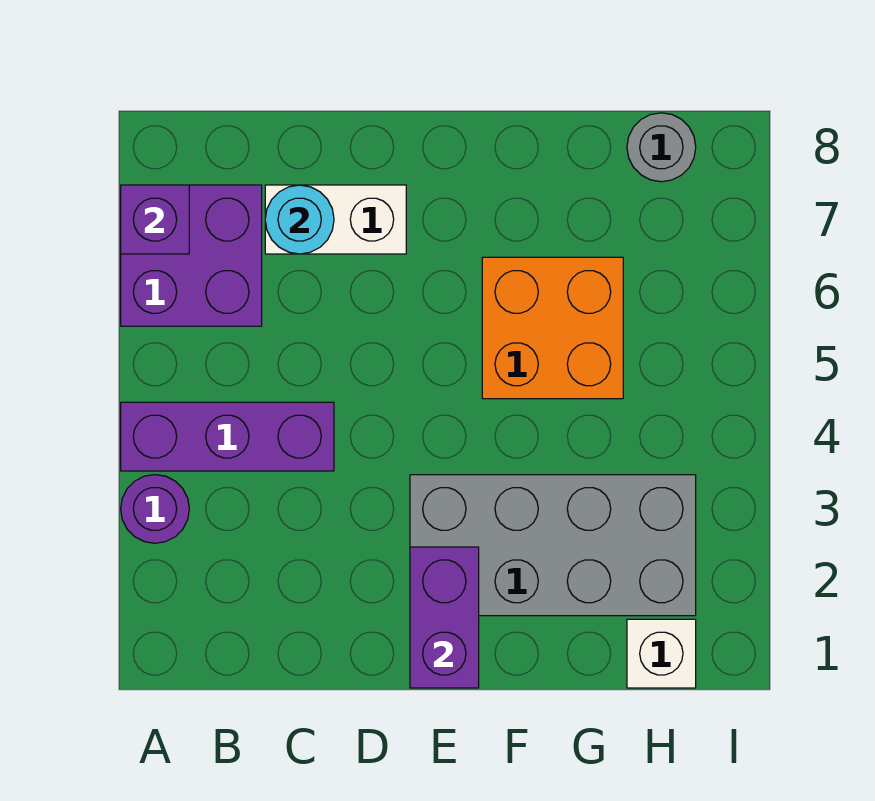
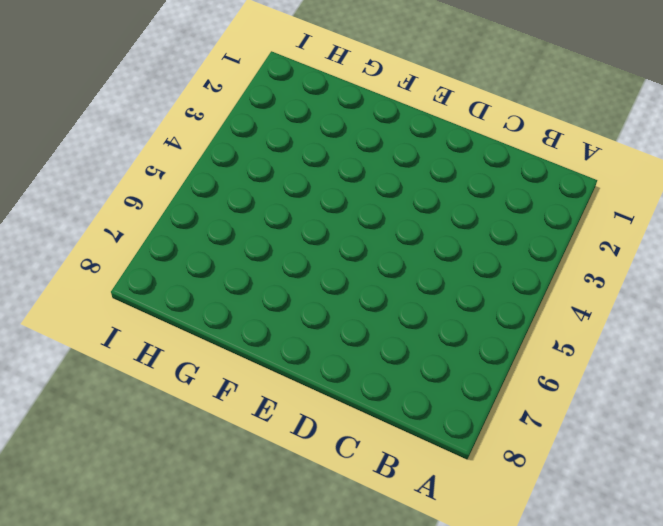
none -> purple 1x1 round brick [121,475,189,543]
none -> purple 1x3 brick [121,402,334,471]

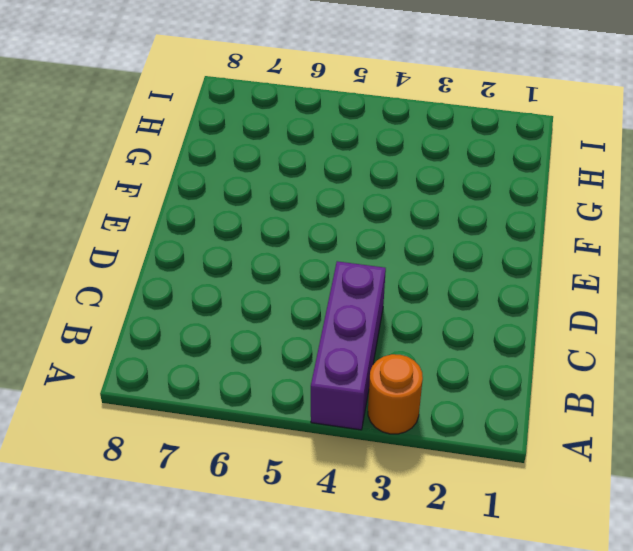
orange 1x1 round brick [368,354,423,434] -> purple 1x1 round brick [121,475,189,543]
none -> purple 2x2 brick [121,185,262,326]
none -> white 1x2 brick [265,185,406,254]

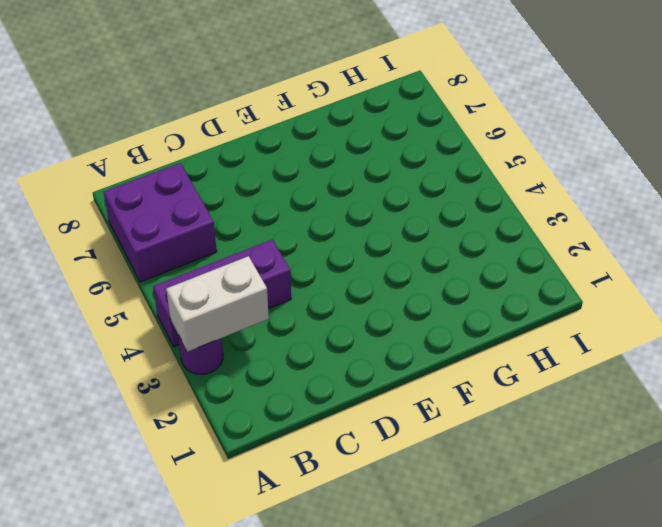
white 1x2 brick [166,256,269,351] -> white 1x2 brick moved to [265,185,406,254]
none -> grey 2x4 brick [410,475,696,616]
none -> orange 2x2 brick [482,257,623,399]

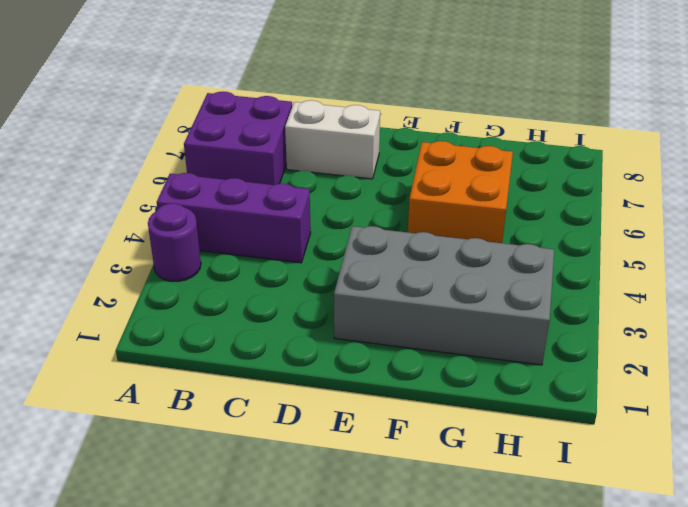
none -> white 1x1 brick [627,619,696,688]
none -> grey 1x1 round brick [627,113,696,182]

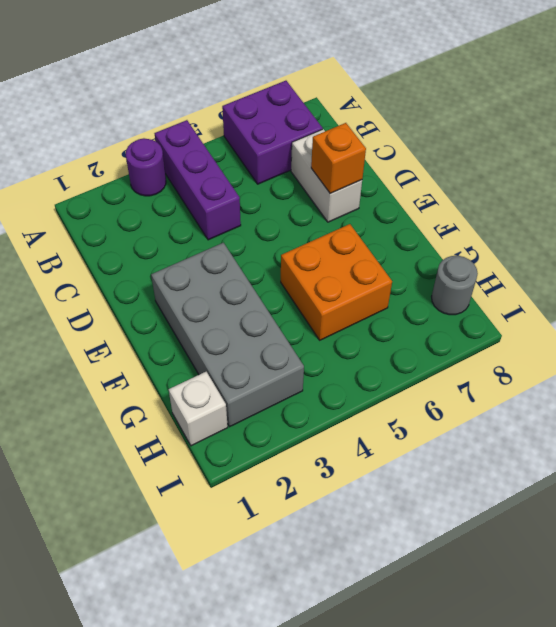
orange 1x1 brick [311,123,366,193] -> none
none -> purple 1x1 brick [121,185,189,254]
none -> cyan 1x1 round brick [265,185,334,254]

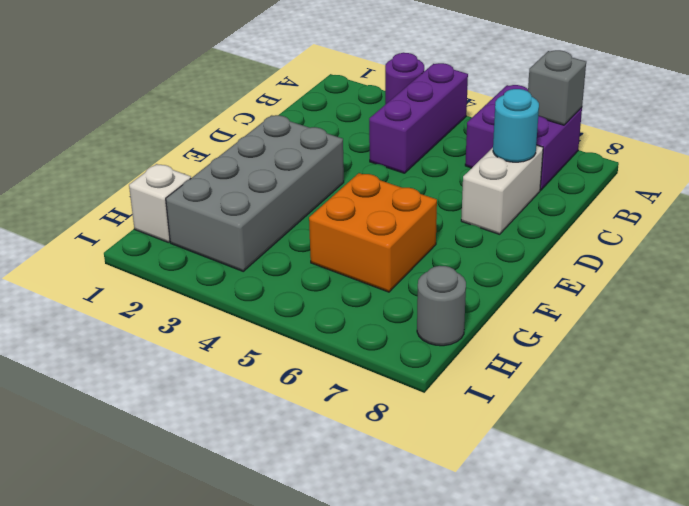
grey 1x1 brick [528,50,586,125] -> purple 1x1 brick [121,185,189,254]
none -> purple 1x2 brick [410,547,479,688]

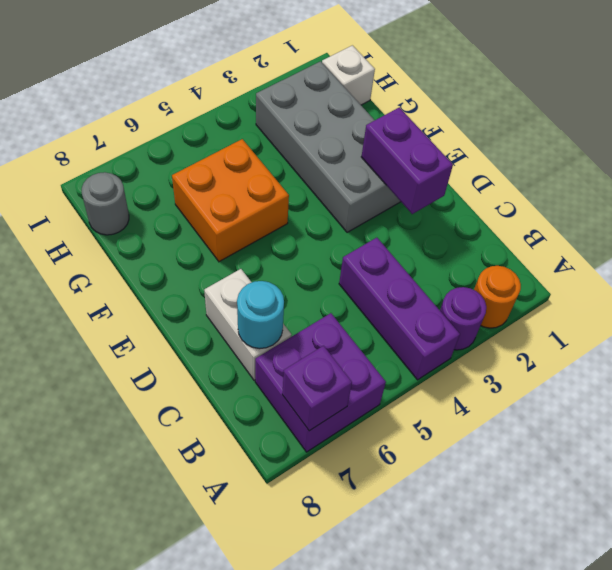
orange 1x1 round brick [474,266,521,328] -> none
purple 1x2 brick [361,107,453,214] -> purple 1x2 brick turned to [410,547,479,688]

